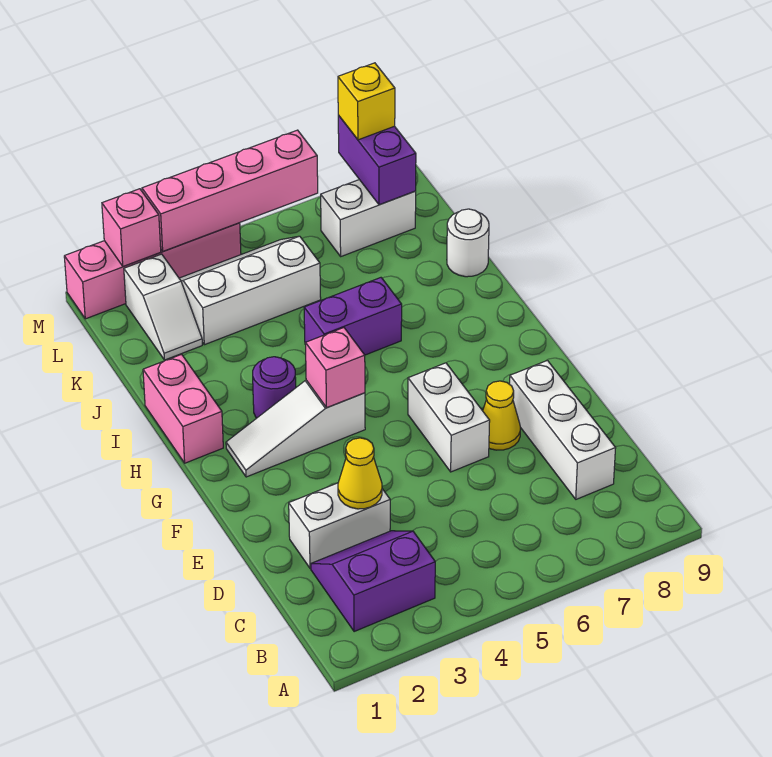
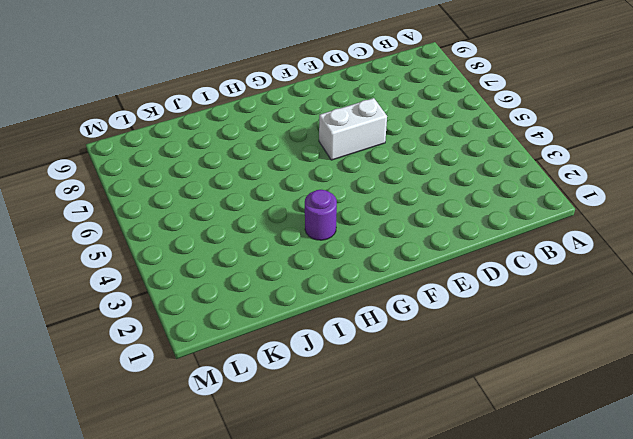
none -> purple 2x2 slope [311,531,435,632]
none -> white 1x3 brick [510,360,616,499]
none -> white 1x2 brick [289,483,390,569]

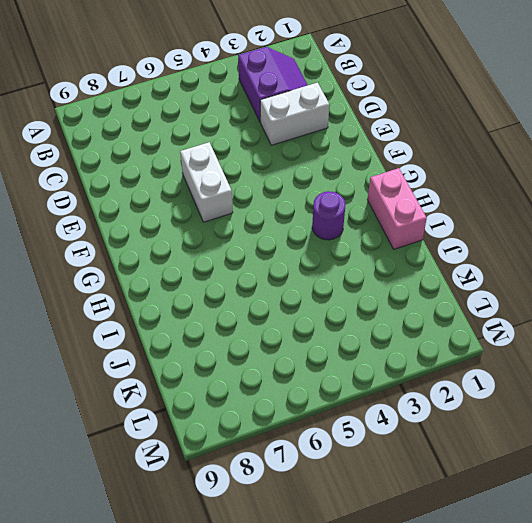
purple 2x2 slope [238,47,308,122] -> purple 2x2 slope turned to [311,531,435,632]
none -> white 1x3 brick [510,360,616,499]
none -> yellow 1x1 cone [483,381,520,450]
none -> white 1x3 slope [226,380,365,477]

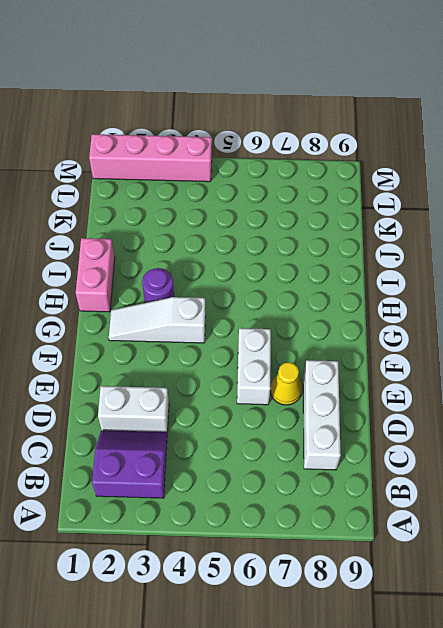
none -> purple 1x2 brick [304,278,402,355]
none -> white 1x1 round brick [447,209,489,277]
none -> white 1x2 slope [124,254,202,360]

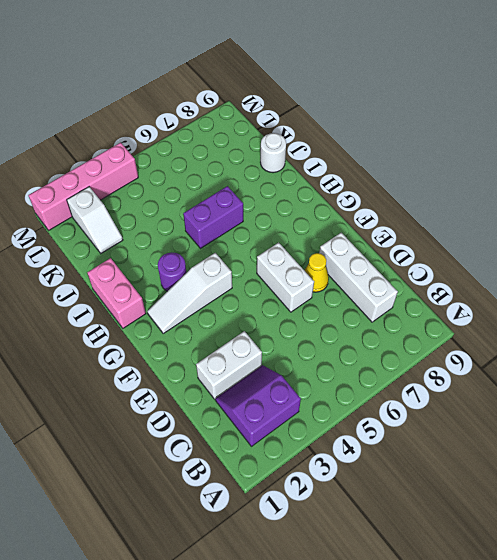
none -> white 2x3 slope [179,236,321,345]
none -> white 1x2 brick [321,180,416,256]
none -> yellow 1x1 cone [338,438,382,509]

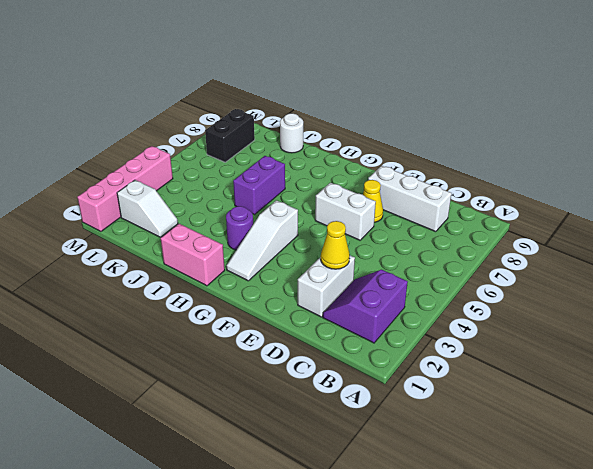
black 1x2 brick [205,109,255,162] -> white 1x2 brick [321,180,416,256]
none -> white 2x3 slope [179,236,321,345]
none -> pink 1x1 brick [305,328,365,408]
none -> purple 1x2 brick [338,115,416,205]

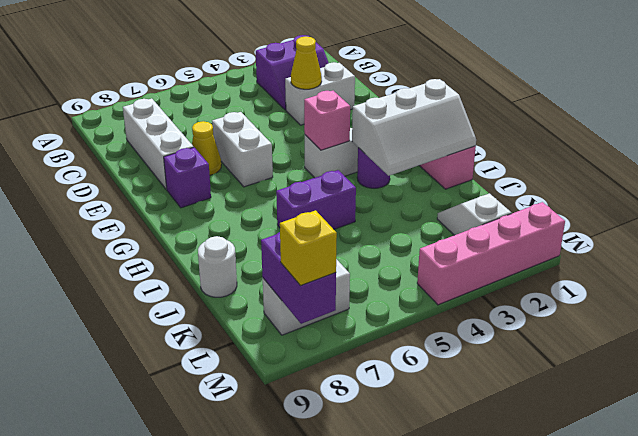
purple 1x1 brick [164,147,211,208] -> none
white 2x3 slope [352,79,476,176] -> white 2x3 slope moved to [179,236,321,345]
none -> pink 1x1 brick [102,189,161,267]
none -> pink 1x4 brick [142,130,318,251]

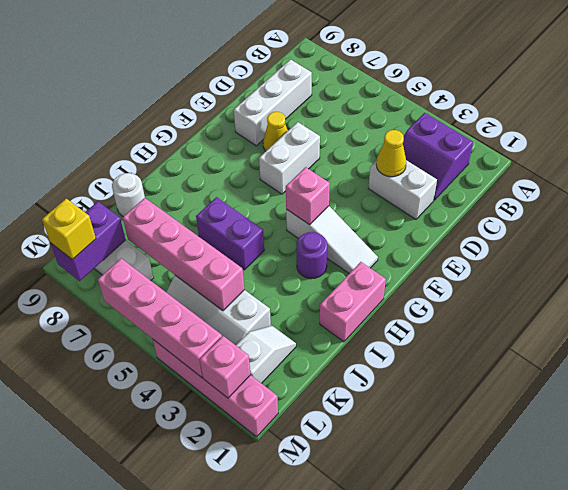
pink 1x4 brick [123,198,244,311] -> none

